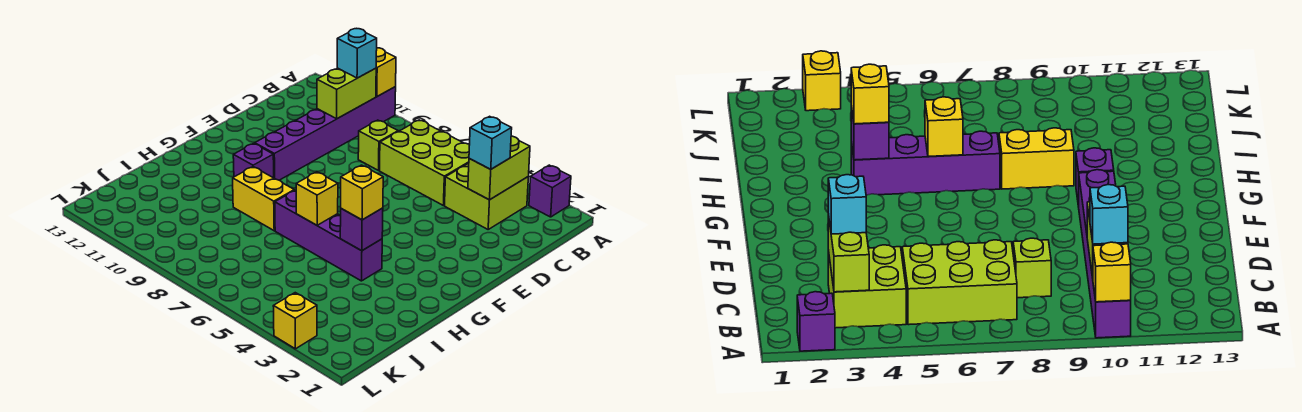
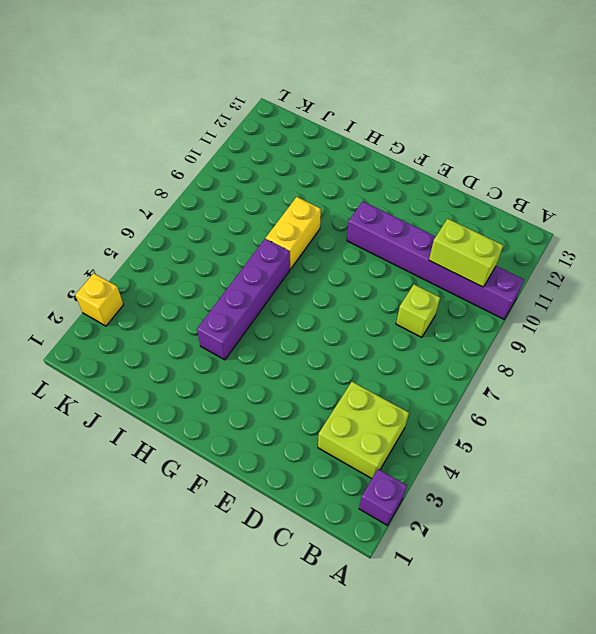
none -> lime 2x3 brick [380,120,470,205]
none -> purple 1x1 brick [233,143,274,178]
none -> yellow 1x1 brick [376,48,396,97]

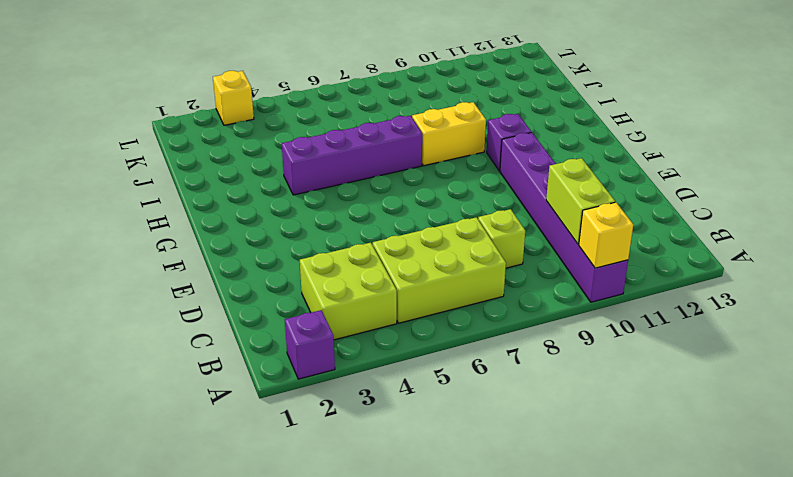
none -> lime 1x2 brick [468,136,530,200]
none -> purple 1x1 brick [340,208,383,251]
none -> yellow 1x1 brick [296,172,338,225]

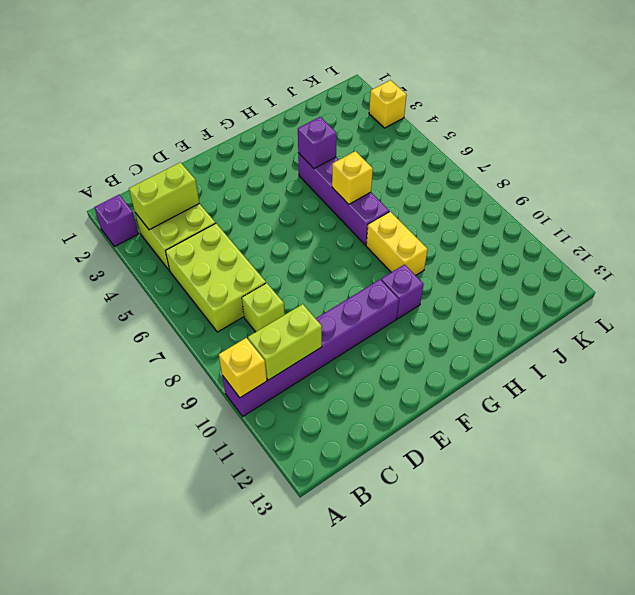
none -> cyan 1x1 brick [337,29,377,78]
none -> cyan 1x1 brick [469,116,512,169]
none -> yellow 1x1 brick [341,165,383,220]

